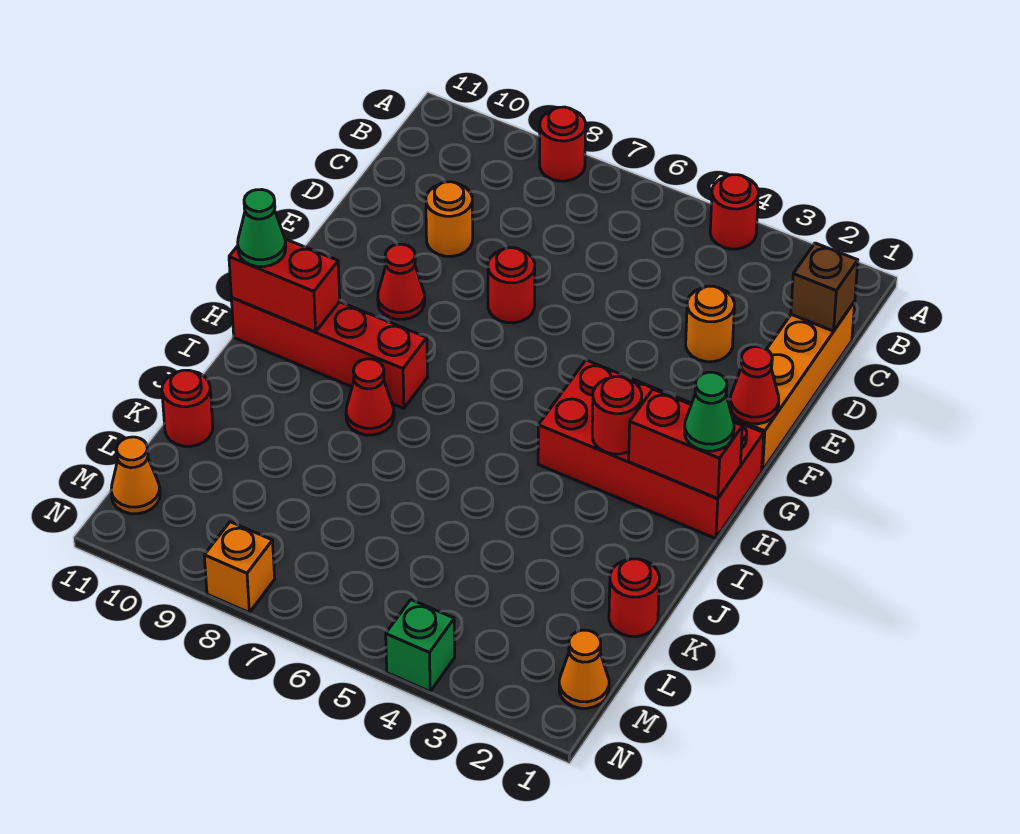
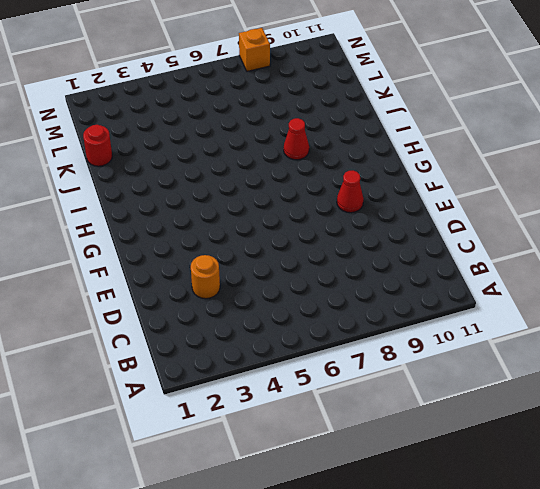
none -> red 1x1 round brick [710,175,758,249]
none -> red 1x1 round brick [540,107,586,181]
none -> orange 1x4 brick [729,301,855,471]

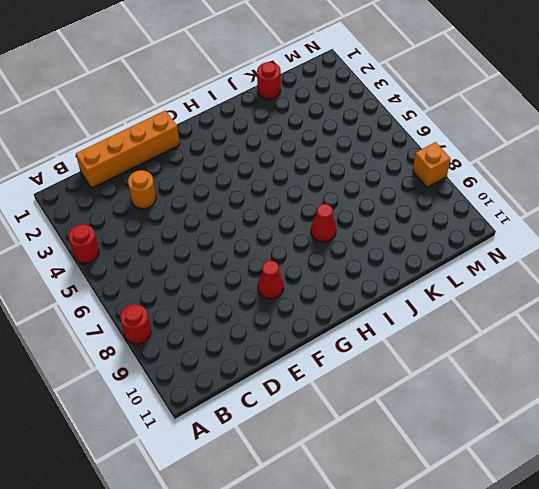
none -> orange 1x1 round brick [426,182,473,256]
none -> red 1x1 round brick [488,248,535,323]
none -> red 2x4 brick [538,360,764,539]

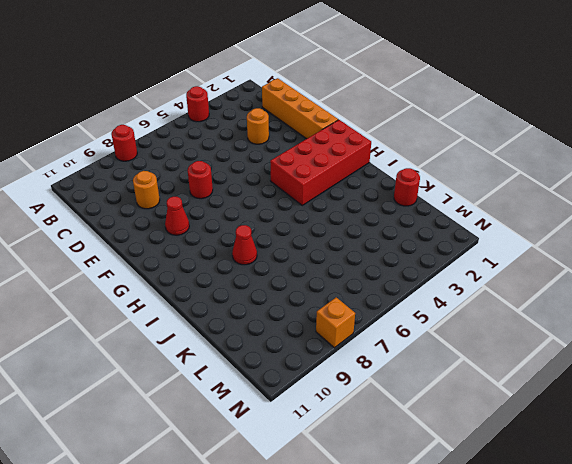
none -> red 1x4 brick [231,298,428,408]
none -> red 1x1 round brick [162,370,213,446]
none -> orange 1x1 cone [559,630,609,708]

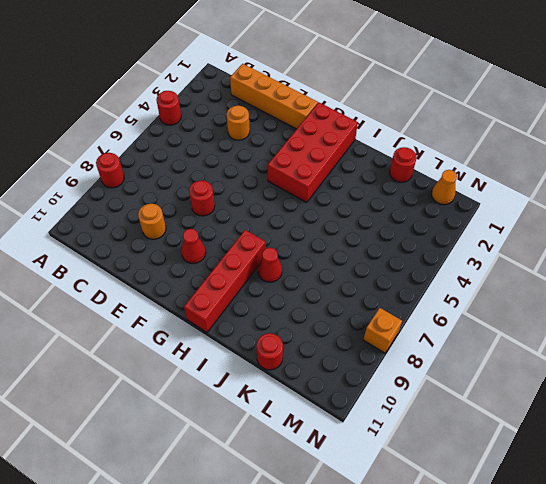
none -> orange 1x1 cone [111,437,160,514]
none -> green 1x1 brick [386,600,455,691]
none -> brown 1x1 brick [791,243,858,331]

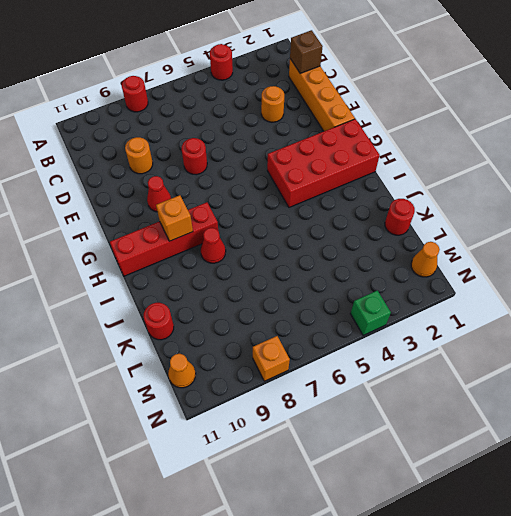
orange 1x1 brick [156,195,193,241] -> none
none -> red 1x1 cone [730,347,779,424]
none -> red 1x2 brick [629,389,742,498]
none -> red 1x1 round brick [592,377,642,454]

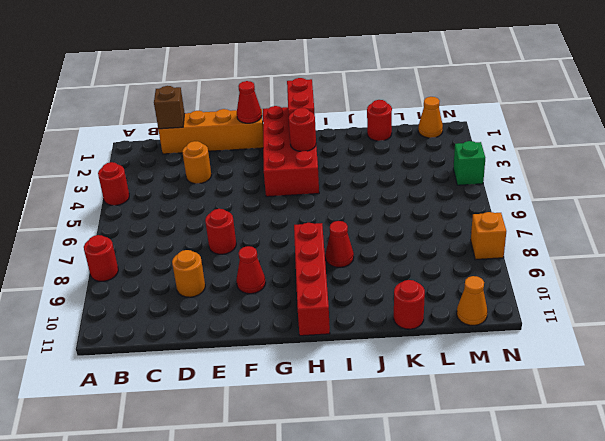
none -> red 1x2 brick [229,239,340,332]
none -> green 1x1 cone [685,372,734,451]
none -> green 1x1 cone [238,190,286,267]

